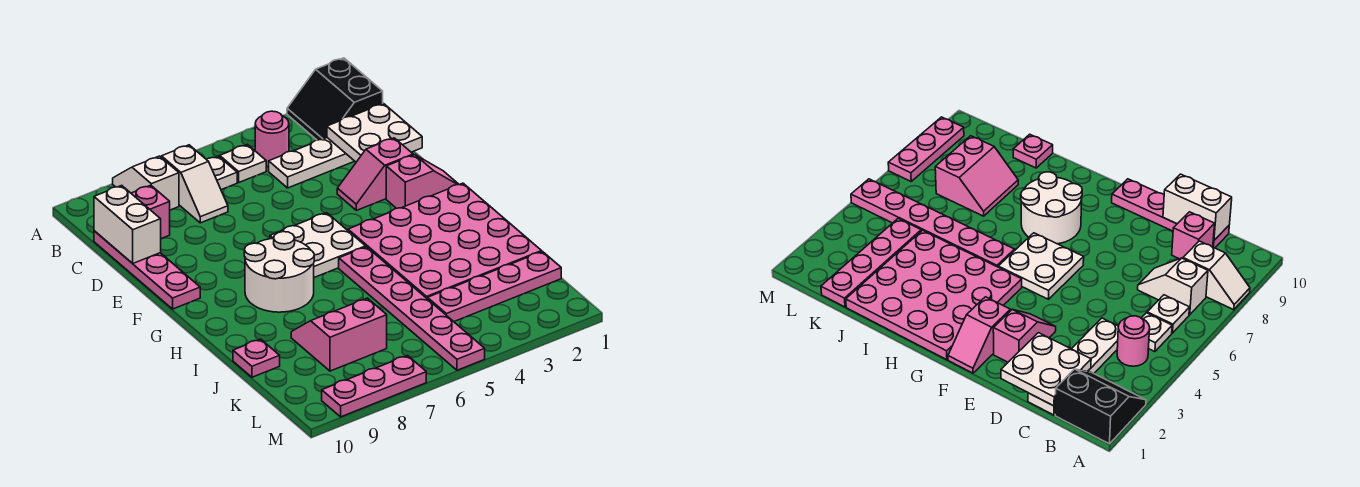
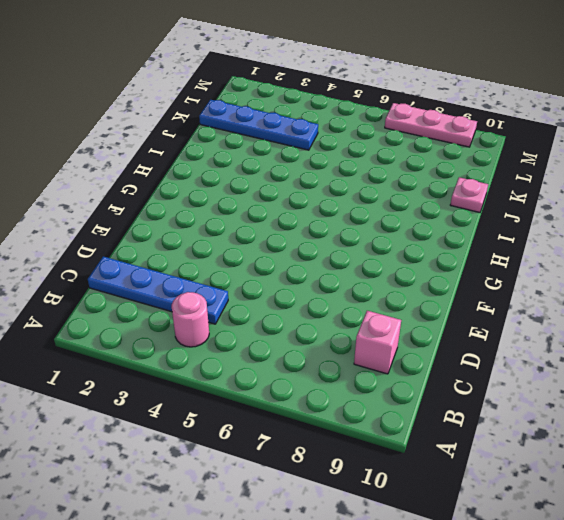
blue 1x4 plate [88,257,228,324] -> white 1x4 plate [269,138,354,188]
blue 1x4 plate [199,100,318,150] -> pink 1x4 plate [427,252,561,322]
none -> black 2x2 slope [287,58,383,140]
none -> white 1x2 slope [113,156,179,210]
none -> white 1x1 plate [220,144,266,182]

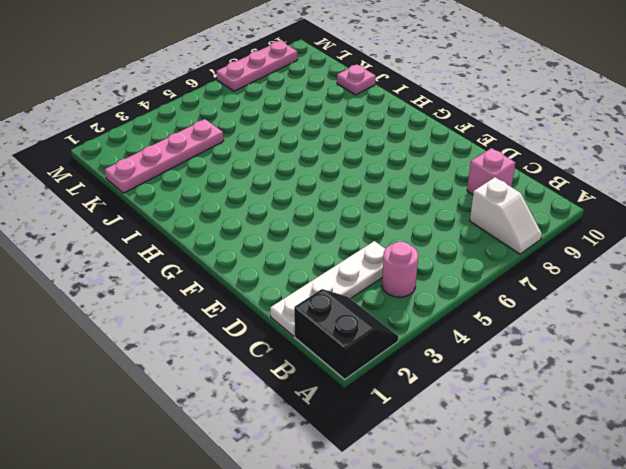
none -> white 1x1 plate [220,144,266,182]
none -> white 1x1 plate [206,156,237,190]
none -> white 1x2 slope [162,145,228,223]

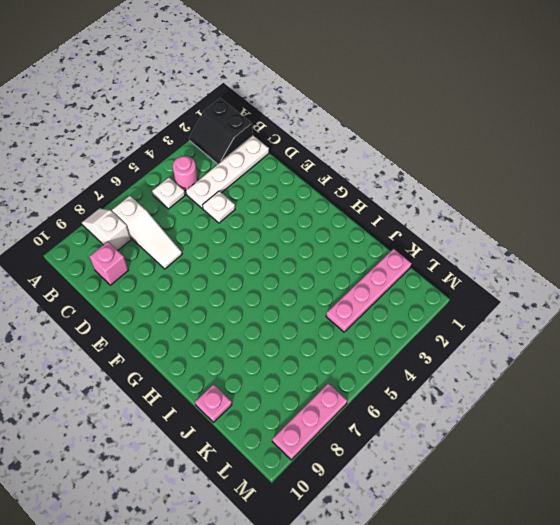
white 1x3 slope [112,196,182,269] -> white 1x2 slope [162,145,228,223]
white 1x1 plate [203,191,235,223] -> white 1x1 plate moved to [206,156,237,190]
none -> pink 1x4 plate [94,231,200,309]
none -> pink 1x2 slope [337,138,413,210]
none -> pink 1x2 slope [386,155,459,208]

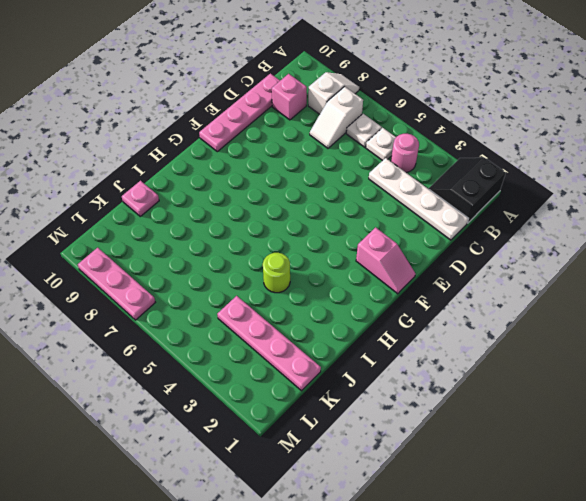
lime 1x1 round brick [263,253,290,293] -> pink 4x4 plate [348,183,542,298]
none -> pink 1x2 slope [337,138,413,210]
none -> white 2x2 plate [270,213,366,277]
none -> white 2x2 round brick [244,232,314,312]

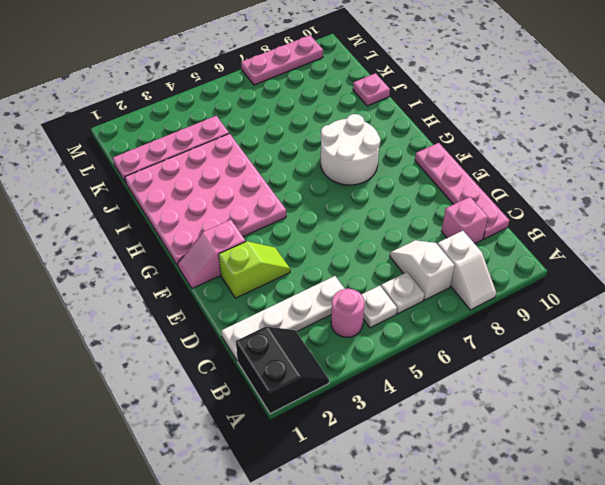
lime 1x2 slope [219,241,290,298] -> pink 1x2 slope [337,138,413,210]
none -> white 2x2 plate [270,213,366,277]
none -> pink 1x6 plate [339,247,485,370]
none -> pink 2x2 slope [291,298,387,371]

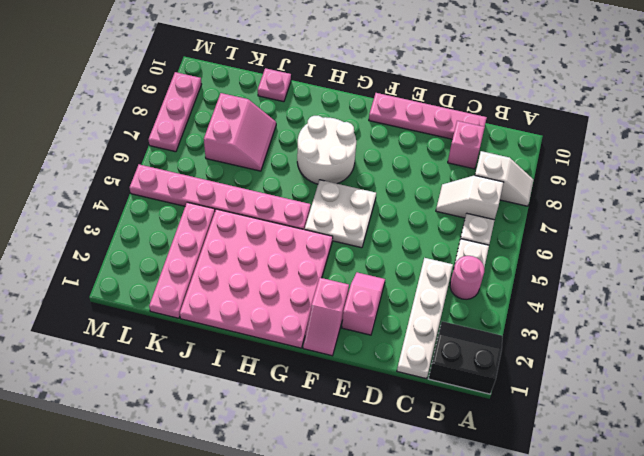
none -> white 2x2 plate [327,104,422,162]
none -> white 1x2 brick [94,185,161,263]

